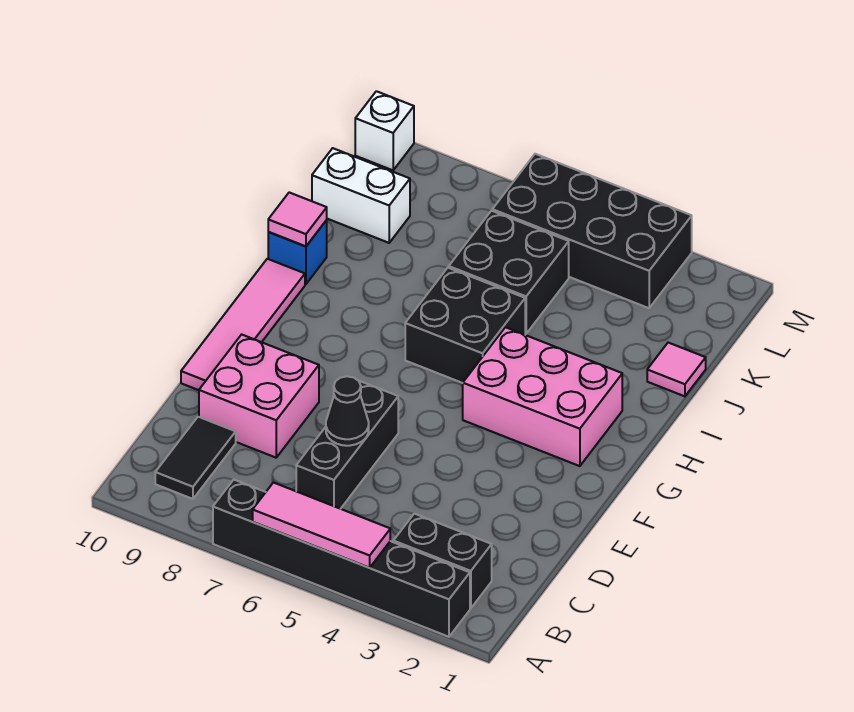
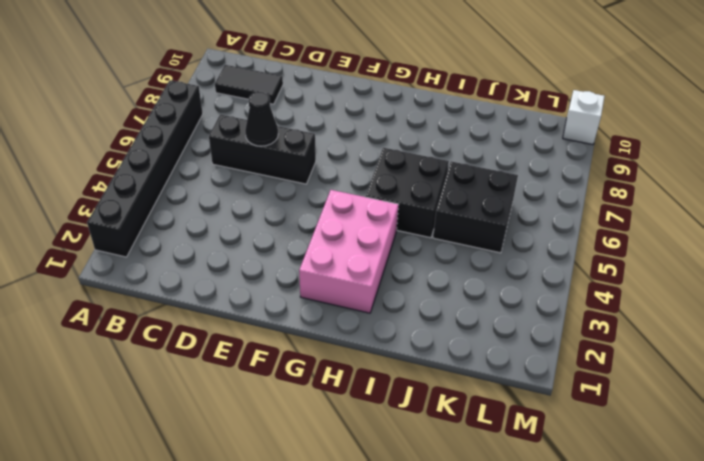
none -> black 1x2 brick [393,514,492,608]
none -> pink 2x2 brick [199,334,319,458]
none -> pink 1x4 tile [181,259,305,390]

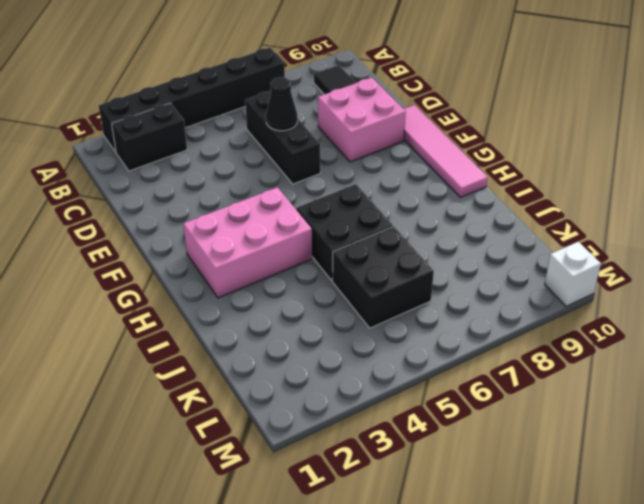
none -> blue 1x1 brick [268,220,327,284]
none -> pink 1x1 tile [647,343,706,396]
none -> white 1x2 brick [312,148,410,243]

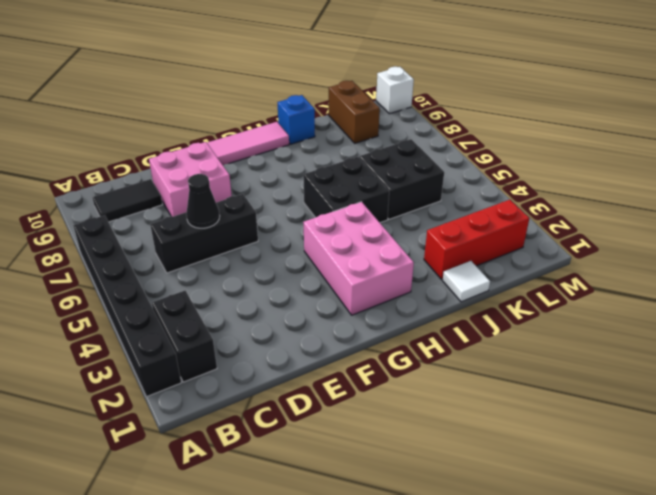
white 1x1 tile [443,261,490,302] -> pink 1x1 tile [647,343,706,396]
red 1x3 brick [424,200,529,279] -> none
brown 1x2 brick [329,81,380,143] -> white 1x2 brick [312,148,410,243]
none -> black 2x4 brick [492,154,692,308]
none -> pink 1x3 tile [253,483,390,568]
none -> pink 1x1 tile [268,192,327,246]

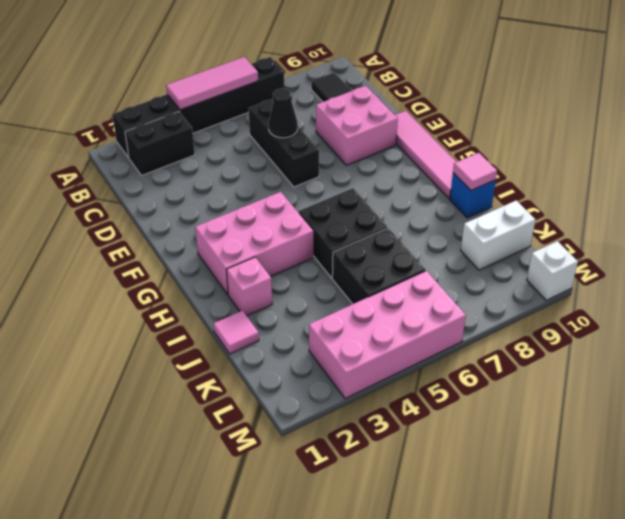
pink 1x1 brick [227,257,272,316] -> none
pink 2x4 brick [309,271,466,398] -> black 2x4 brick [492,154,692,308]

